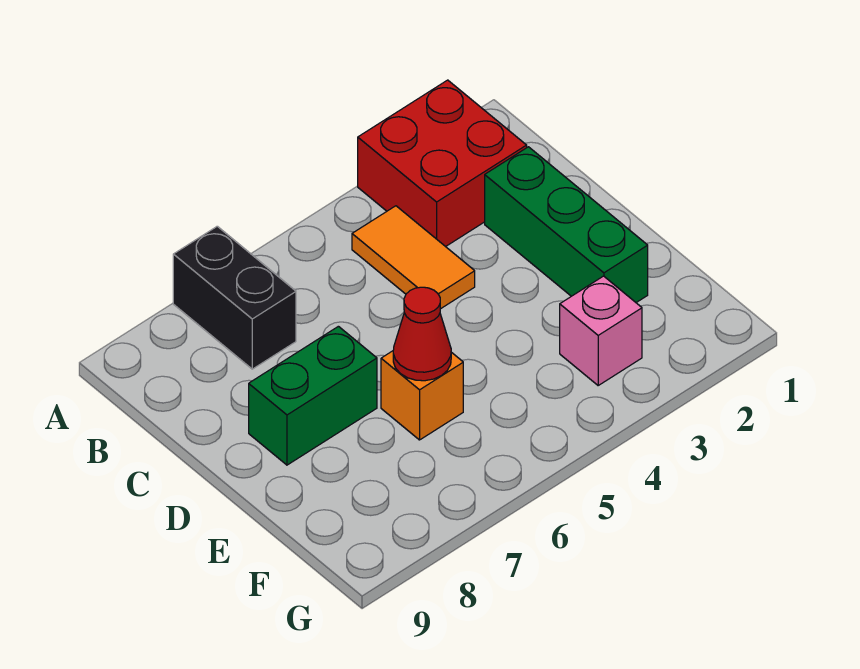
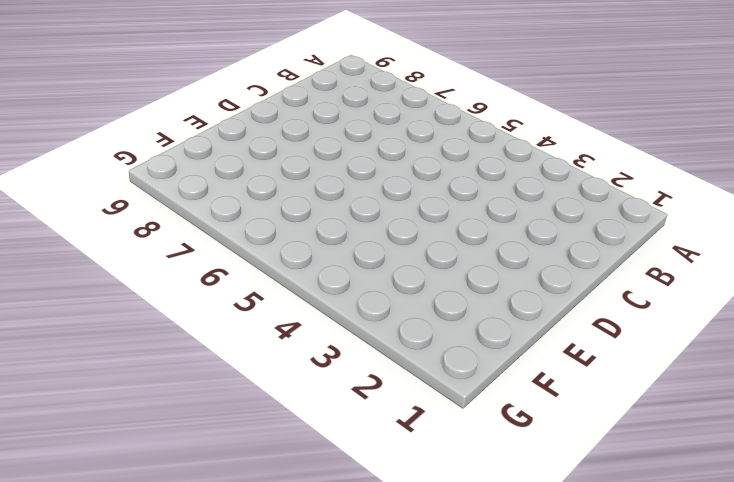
none -> red 2x2 brick [358,80,527,247]
none -> black 1x2 brick [173,226,296,369]

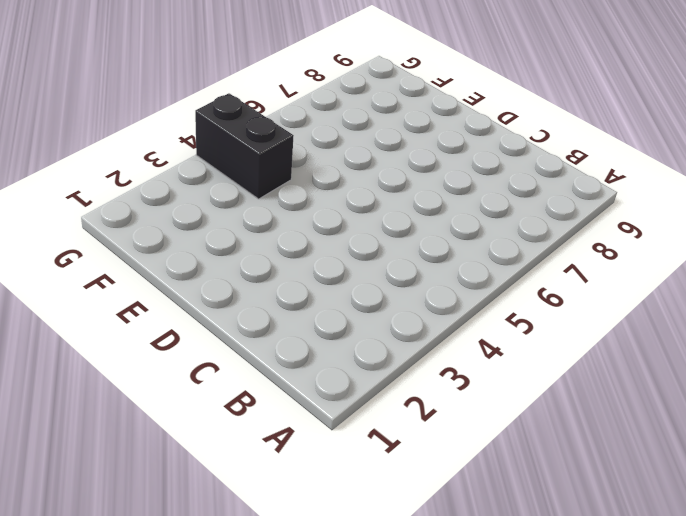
black 1x2 brick [195,93,294,199] -> black 1x2 brick moved to [173,226,296,369]
none -> red 2x2 brick [358,80,527,247]
none -> orange 1x2 tile [352,206,475,309]

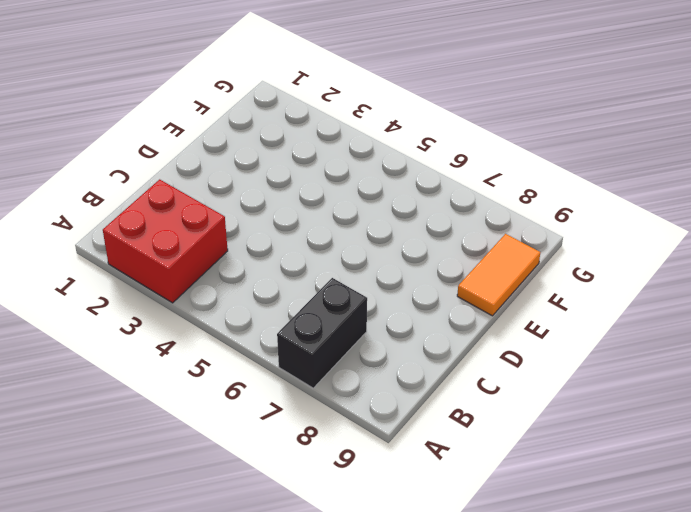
orange 1x2 tile [457,234,540,316] -> orange 1x2 tile moved to [352,206,475,309]
none -> green 1x3 brick [485,147,648,303]
none -> green 1x2 brick [249,326,377,465]

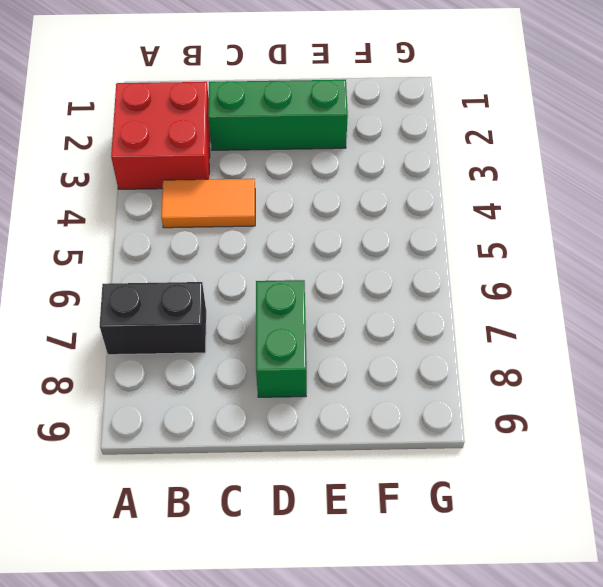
none -> orange 1x1 brick [381,351,463,440]
none -> pink 1x1 brick [560,276,642,385]

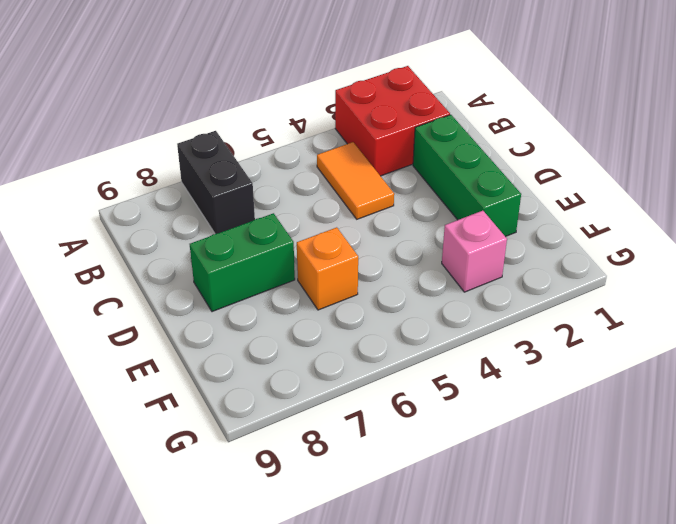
none -> red 1x1 cone [393,287,451,381]

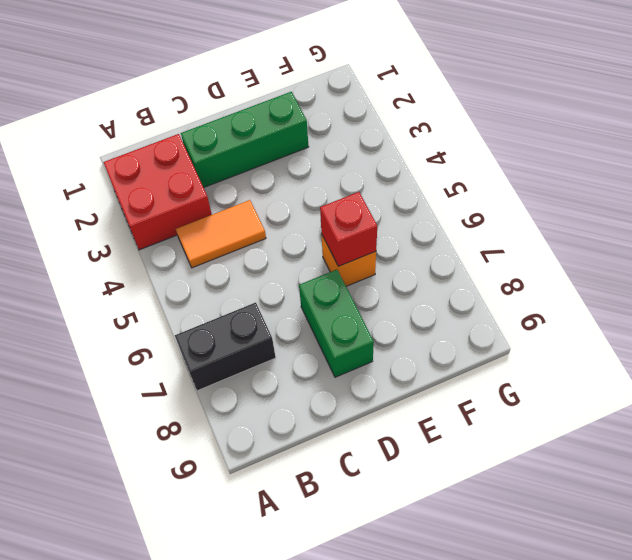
red 1x1 brick [320,192,377,266] -> red 1x1 cone [393,287,451,381]
none -> pink 1x1 brick [560,276,642,385]

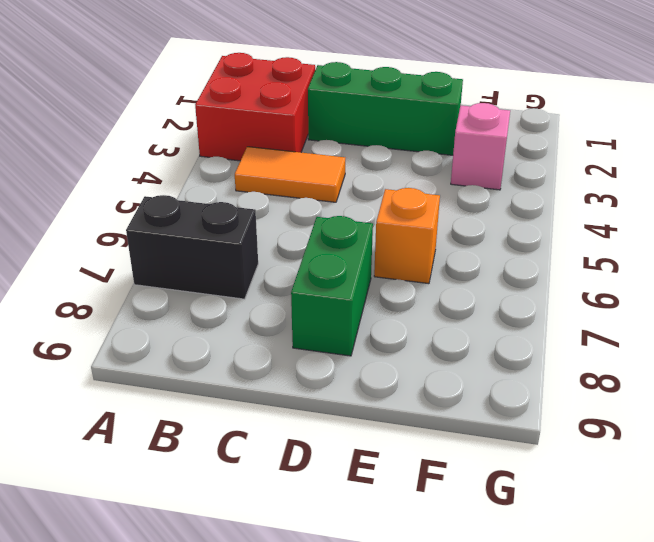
none -> red 1x1 cone [393,287,451,381]

